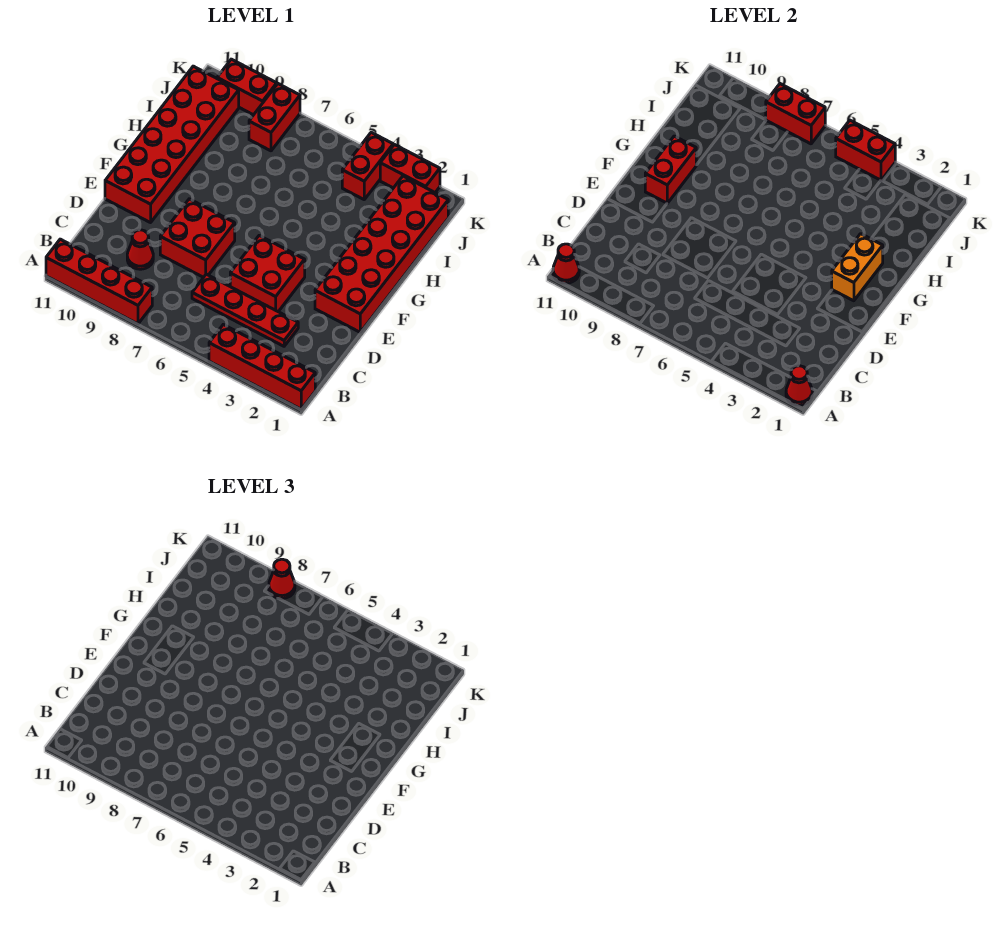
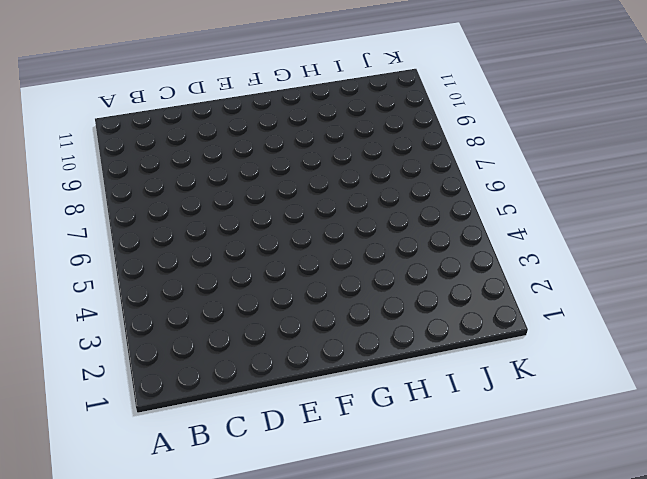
none -> red 1x4 brick [209,325,315,409]
none -> red 1x4 brick [46,239,152,324]
none -> red 1x4 plate [192,274,298,346]

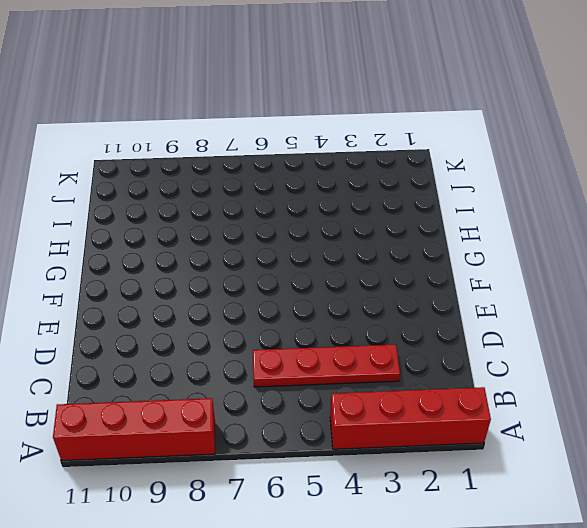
none -> red 1x1 cone [127,230,153,269]
none -> red 2x2 brick [230,236,305,312]
none -> red 2x2 brick [160,199,235,277]

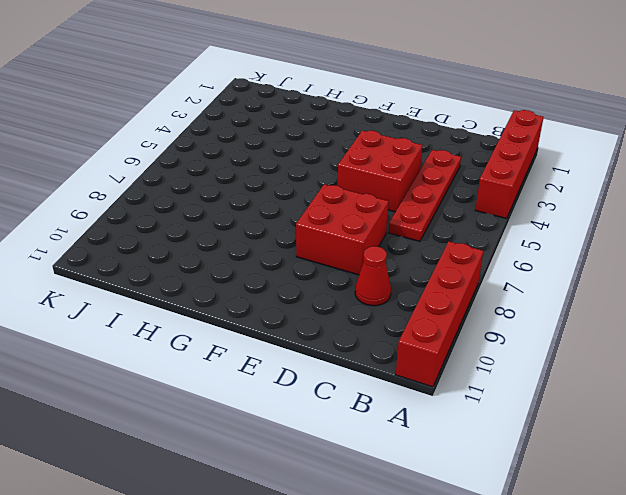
none -> red 2x6 brick [315,176,448,332]
none -> red 2x6 brick [105,66,239,223]
none -> red 1x2 brick [342,132,393,199]

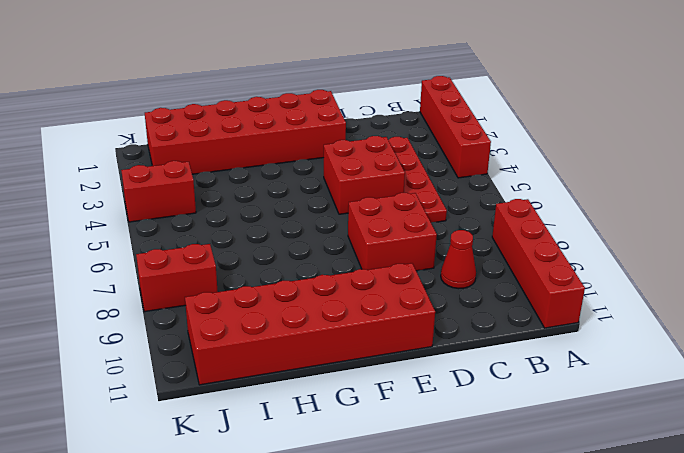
none -> red 1x2 brick [380,145,440,192]
none -> red 1x2 brick [217,59,277,115]
none -> red 1x1 cone [786,366,812,405]

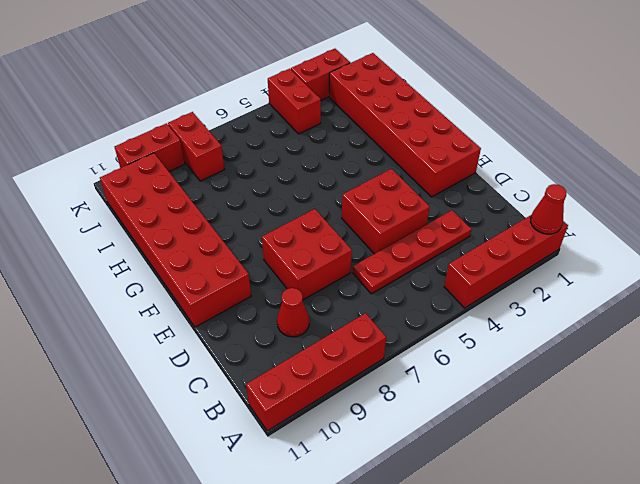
none -> red 1x1 cone [553,244,579,283]
none -> orange 1x2 brick [832,234,883,301]
none -> red 1x2 brick [645,136,696,203]

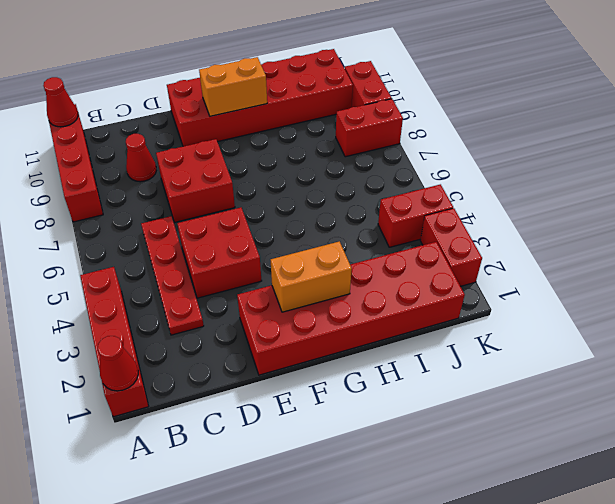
orange 1x2 brick [199,57,267,116] -> red 1x2 brick [645,136,696,203]
none -> red 1x2 brick [836,120,895,180]
none -> red 1x2 brick [766,84,825,144]
none -> red 1x1 cone [269,559,295,599]

